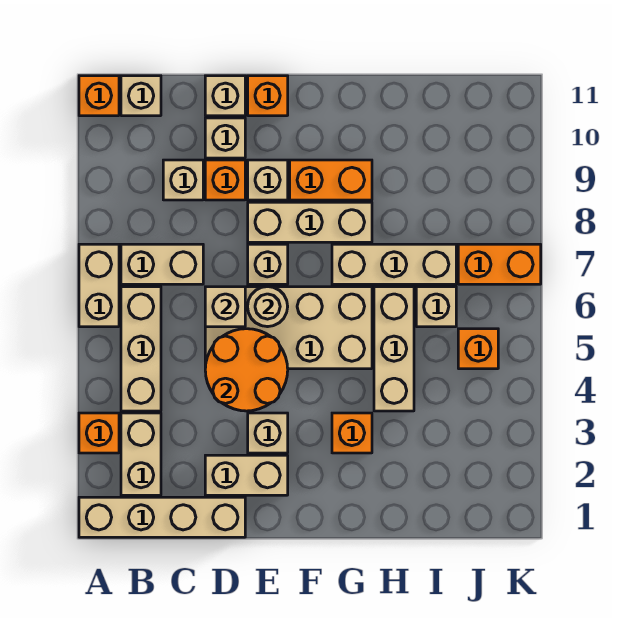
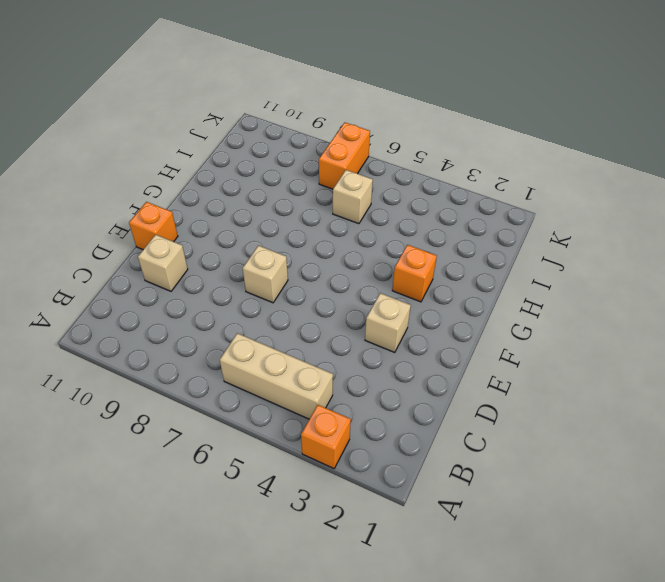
none -> tan 1x4 brick [79,497,245,537]
none -> tan 1x2 brick [79,244,119,327]
none -> orange 1x1 brick [79,76,119,116]

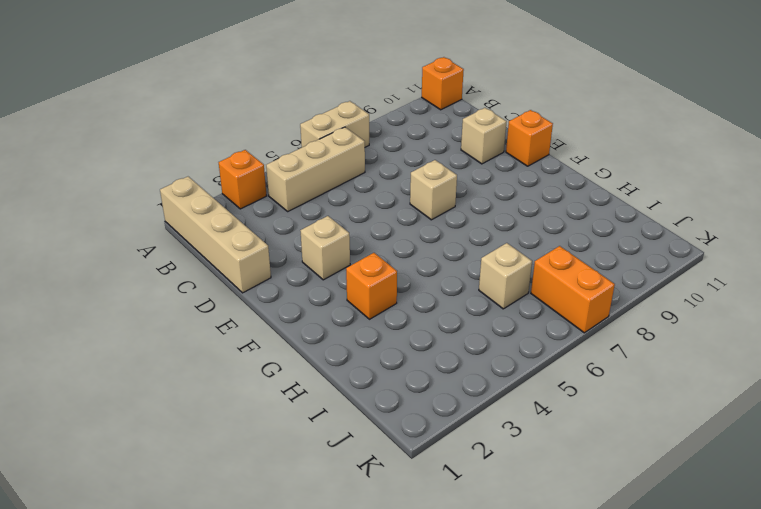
none -> tan 1x2 brick [121,413,161,495]
none -> tan 1x2 brick [121,244,203,284]
none -> tan 1x1 brick [121,76,161,116]

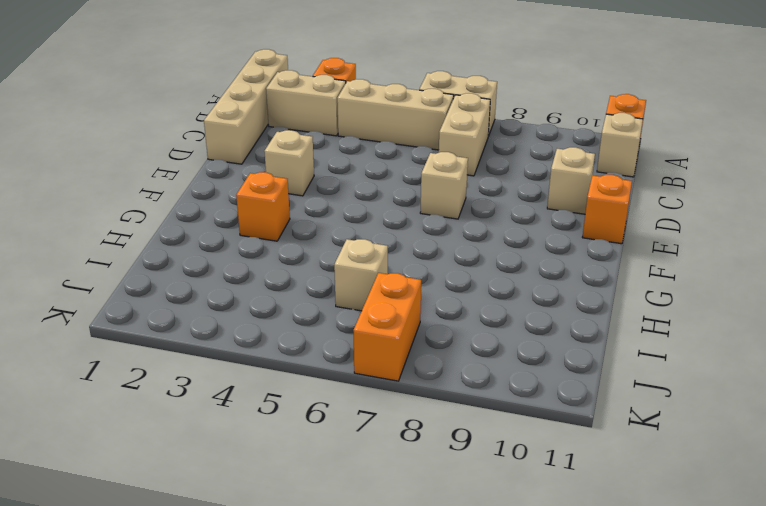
none -> tan 1x1 brick [163,160,203,200]
none -> tan 1x2 brick [205,455,288,495]
none -> tan 2x4 brick [205,287,372,369]

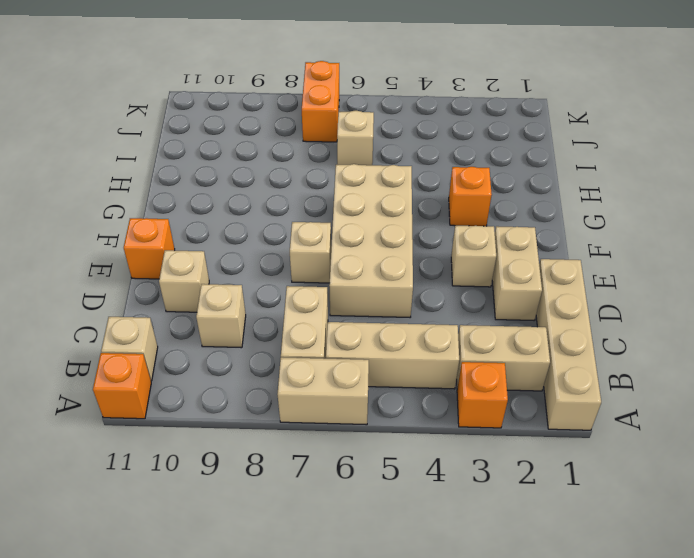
none -> orange 1x1 brick [205,160,245,200]
none -> tan 1x1 brick [205,76,245,116]
none -> tan 1x3 brick [248,202,372,242]

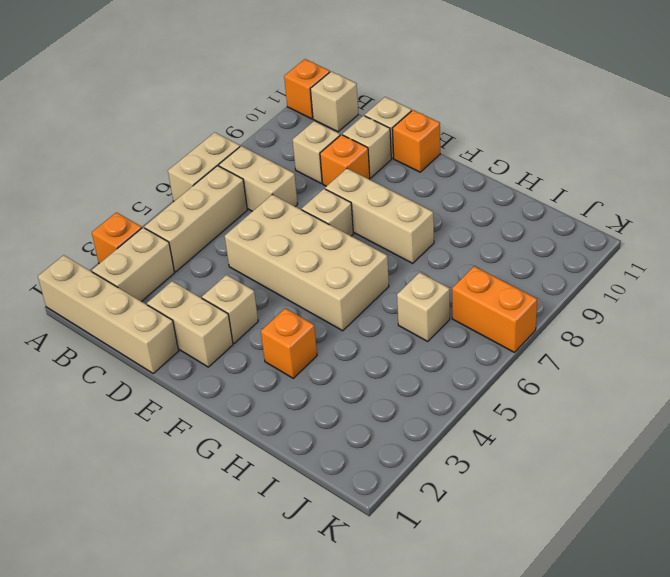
none -> tan 1x1 brick [248,160,288,200]
none -> orange 1x2 brick [290,160,372,200]
none -> tan 1x3 brick [332,244,456,284]

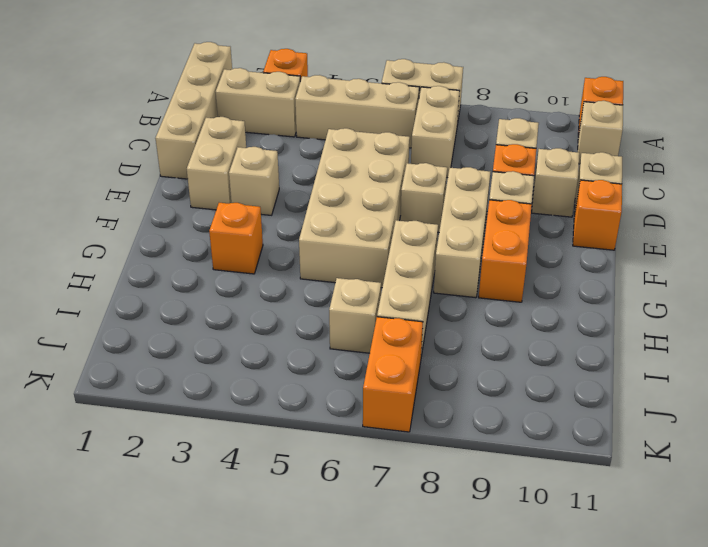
none -> tan 1x3 brick [374,287,414,411]
none -> orange 1x1 brick [458,329,498,369]
none -> orange 2x2 round brick [205,329,288,411]

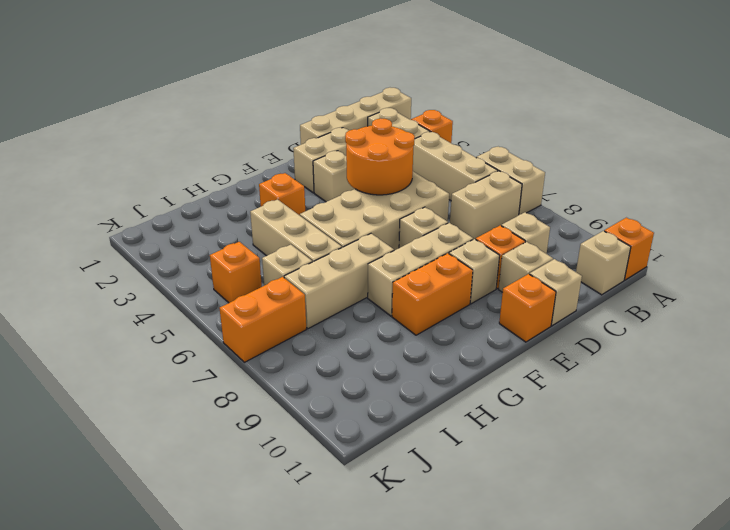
none -> tan 1x1 brick [205,287,245,327]
none -> tan 1x1 round brick [248,287,288,327]

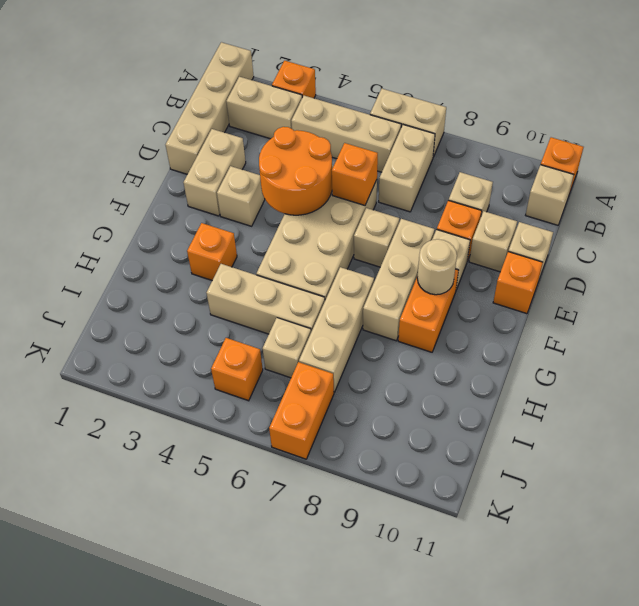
orange 1x1 brick [332,143,378,205] -> tan 1x1 brick [205,287,245,327]
tan 1x1 round brick [417,239,457,295] -> tan 1x1 round brick moved to [248,287,288,327]

